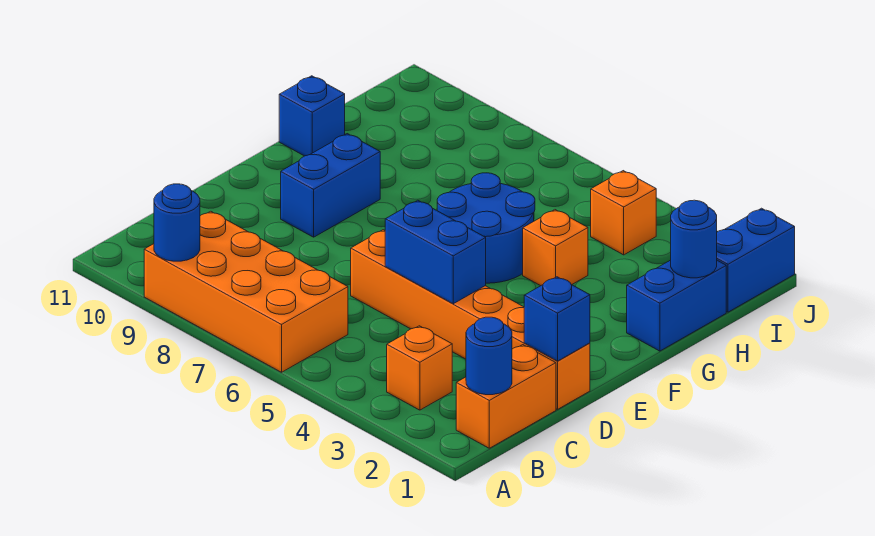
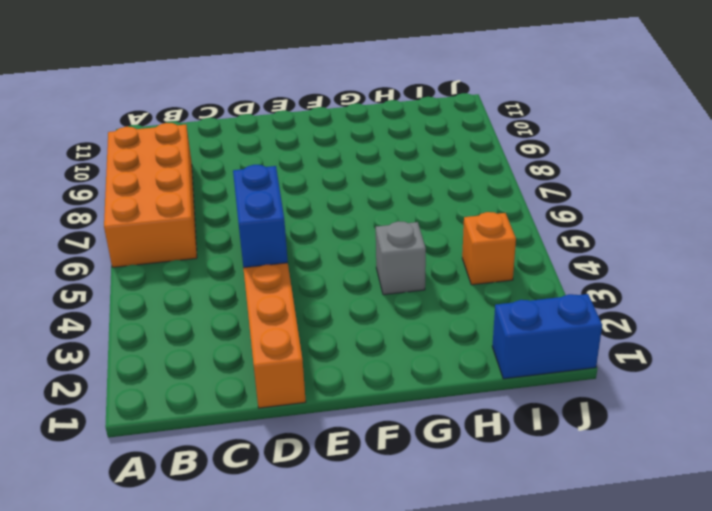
grey 1x1 brick [376,221,426,295] -> orange 1x1 brick [523,210,588,286]
none -> orange 1x2 brick [456,345,556,448]
none -> orange 1x1 brick [387,326,452,410]
none -> blue 1x2 brick [281,134,380,237]

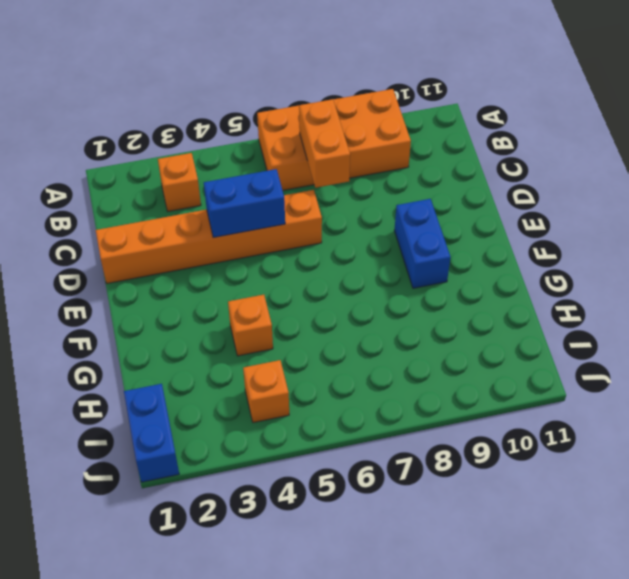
orange 1x2 brick [299,99,350,188] -> orange 1x2 brick moved to [456,345,556,448]
none -> blue 2x2 round brick [437,173,535,283]
none -> blue 1x2 brick [627,260,726,351]
none -> blue 1x1 brick [279,76,345,156]

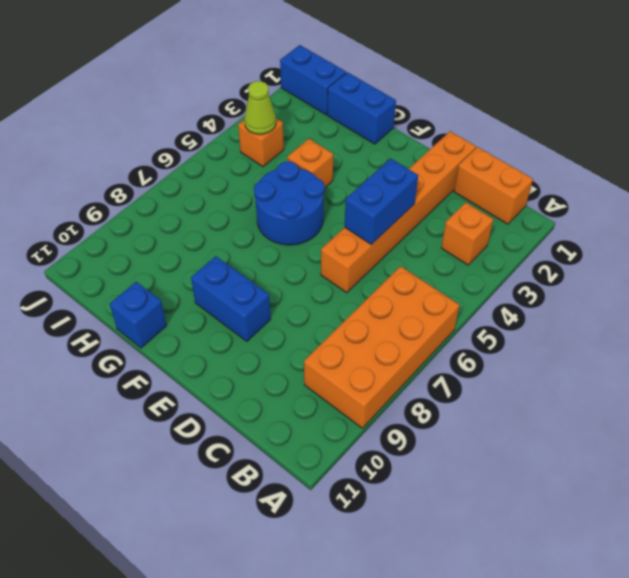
lime 1x1 cone [244,81,276,134] -> none
none -> blue 1x1 round brick [154,184,200,261]
none -> blue 1x1 round brick [466,317,512,395]
none -> blue 1x1 brick [524,277,590,361]

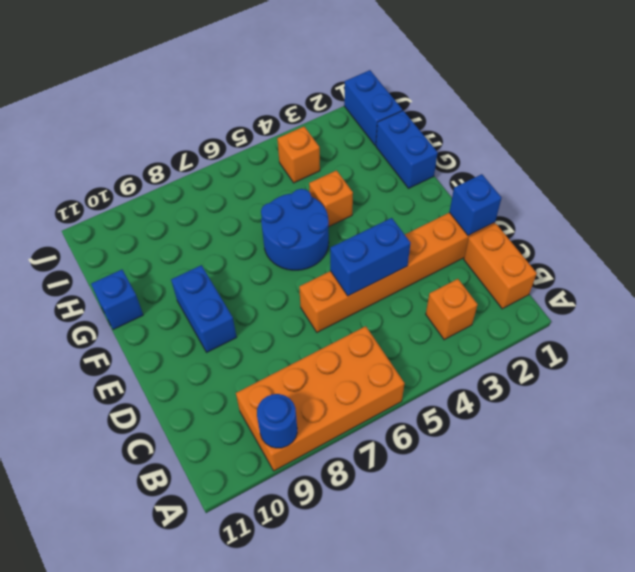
none -> blue 1x1 round brick [466,317,512,395]
none -> blue 1x1 round brick [671,200,717,278]

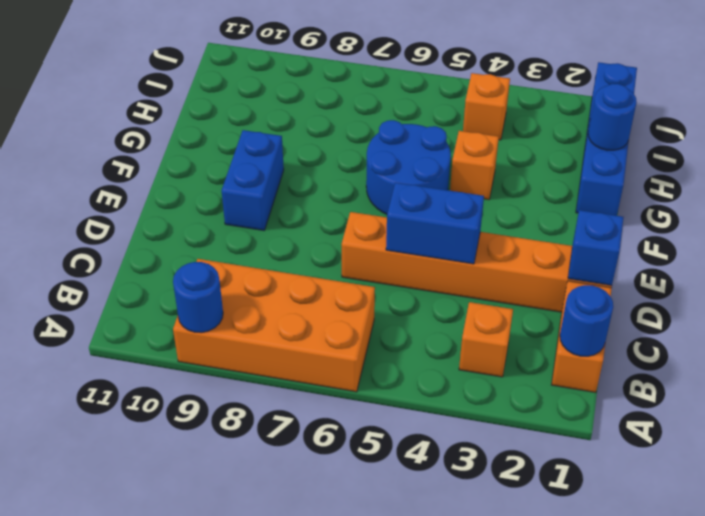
none -> blue 1x1 brick [279,76,345,156]

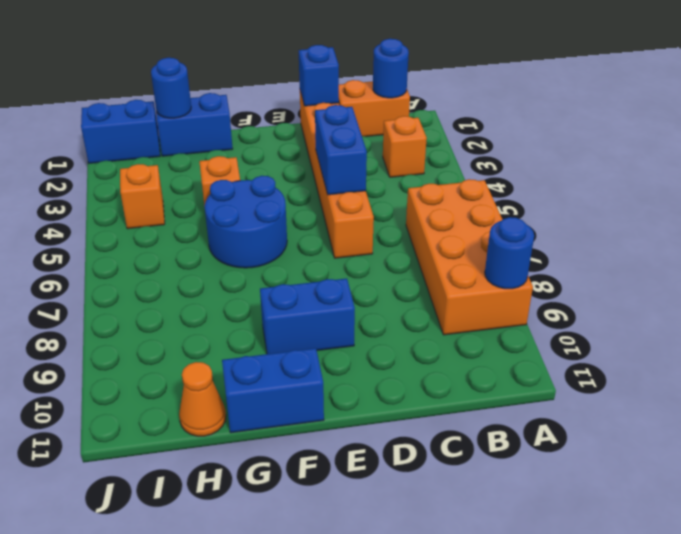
blue 1x2 brick [222,348,324,433] -> blue 1x1 brick [279,76,345,156]
orange 1x1 cone [179,362,226,436] -> none

